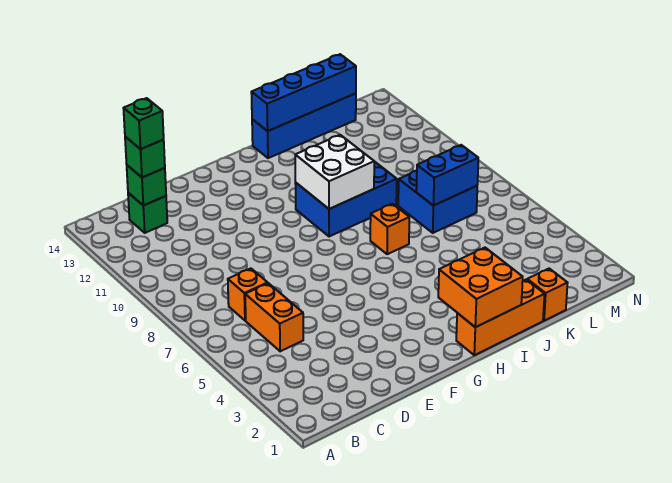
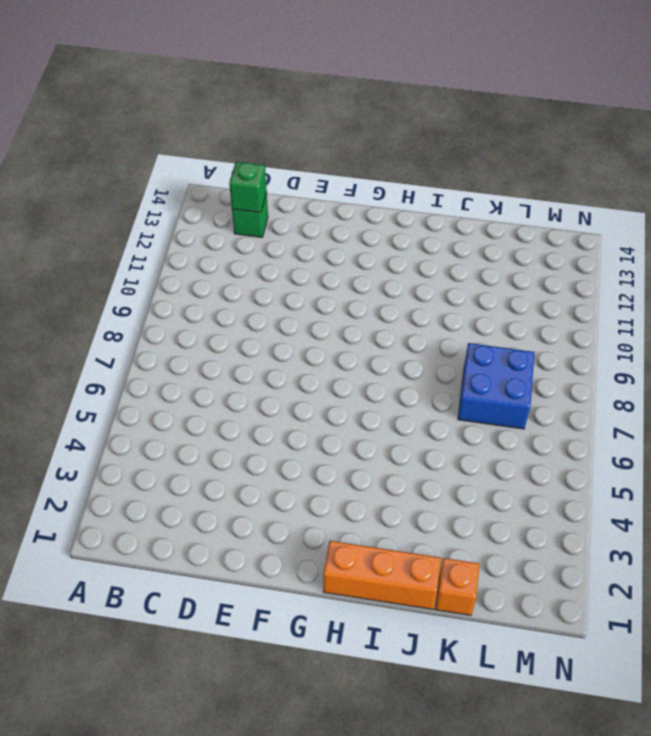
none -> orange 1x2 brick [245,283,303,351]
none -> orange 1x1 brick [228,268,268,321]
none -> blue 2x3 brick [295,161,397,237]

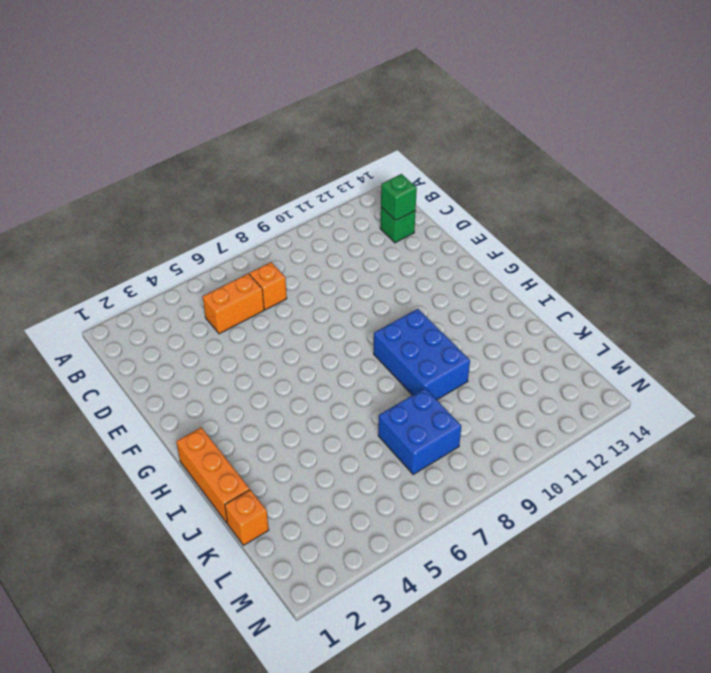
none -> orange 1x1 brick [370,204,409,254]
none -> blue 1x4 brick [252,93,356,158]
none -> orange 2x2 brick [438,248,523,327]

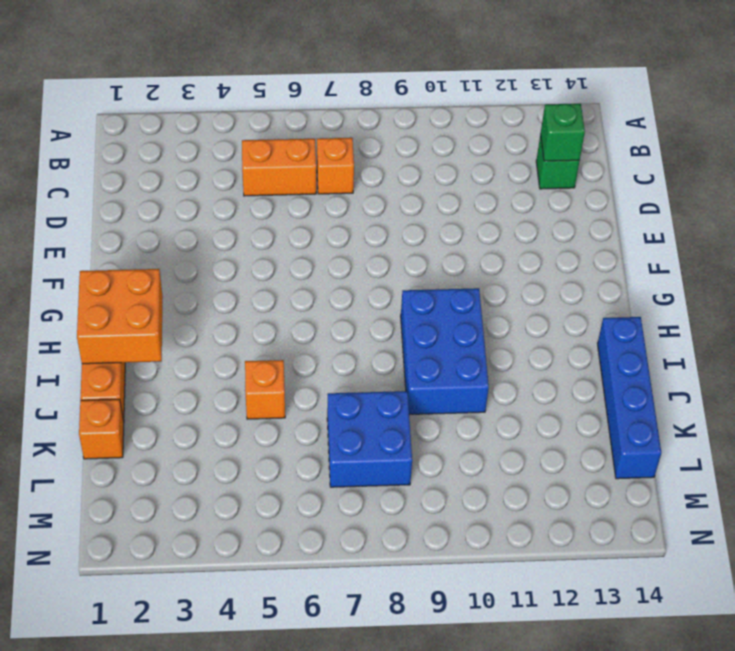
orange 1x1 brick [245,360,285,419] -> orange 1x1 brick moved to [370,204,409,254]
none -> white 2x2 brick [295,135,374,209]
none -> blue 1x4 brick [251,54,356,131]
none -> blue 1x2 brick [416,145,478,206]

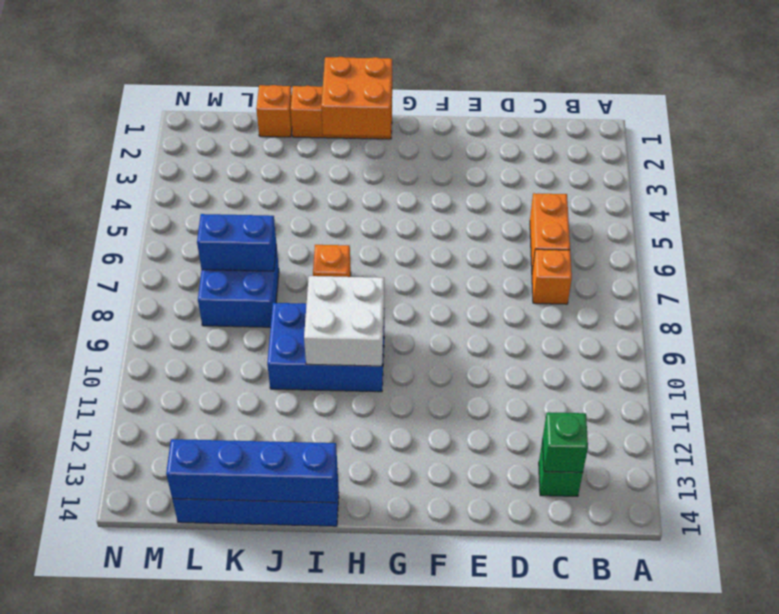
none -> green 1x1 brick [125,137,165,177]
none -> green 1x1 brick [123,98,164,149]

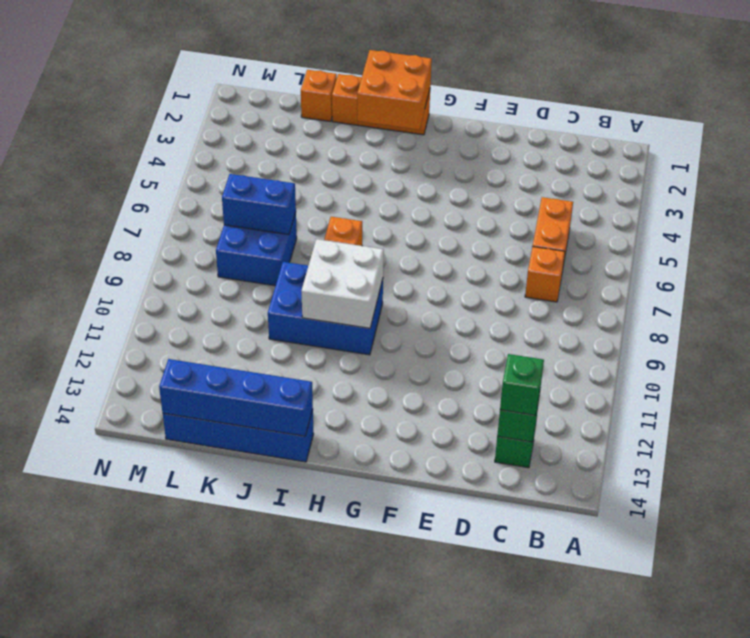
none -> green 1x1 brick [123,98,164,149]

